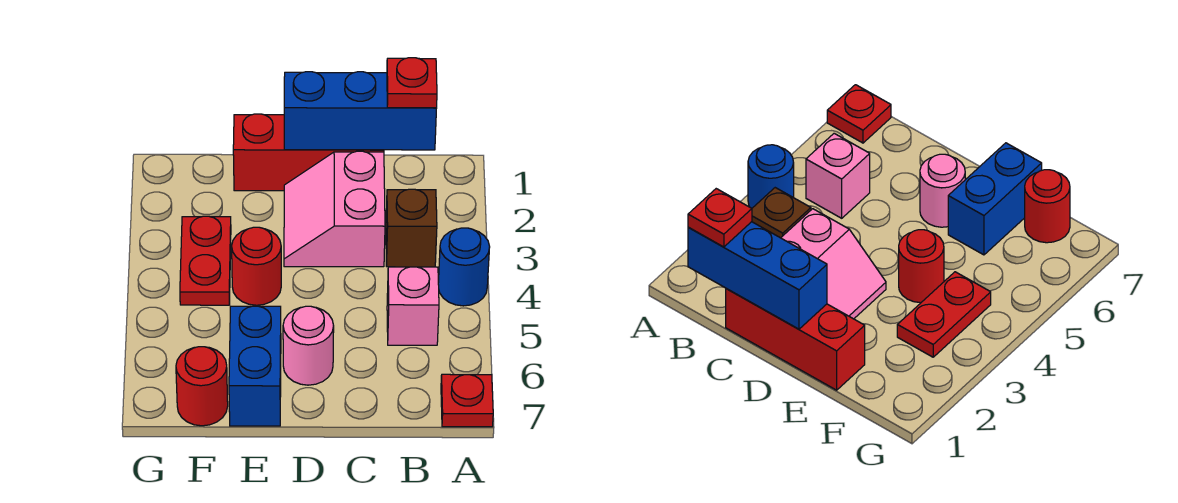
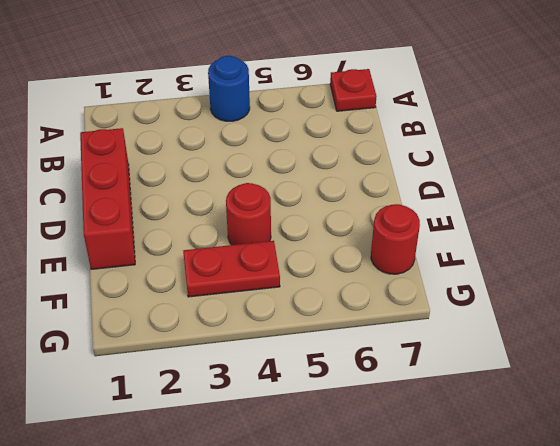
none -> brown 1x1 brick [386,189,437,267]
none -> pink 1x1 brick [387,267,439,345]
none -> pink 2x2 slope [284,151,385,267]

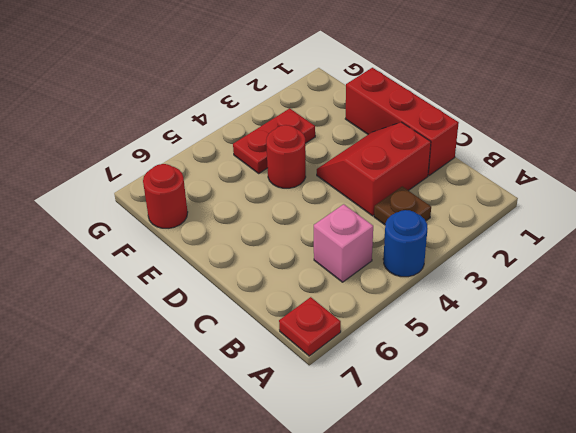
brown 1x1 plate [374,187,431,225] -> brown 1x1 brick [386,189,437,267]
red 2x2 slope [317,122,431,216] -> pink 2x2 slope [284,151,385,267]
none -> pink 1x1 round brick [283,306,334,385]
none -> blue 1x2 brick [229,306,281,426]
none -> blue 1x3 brick [284,72,436,150]

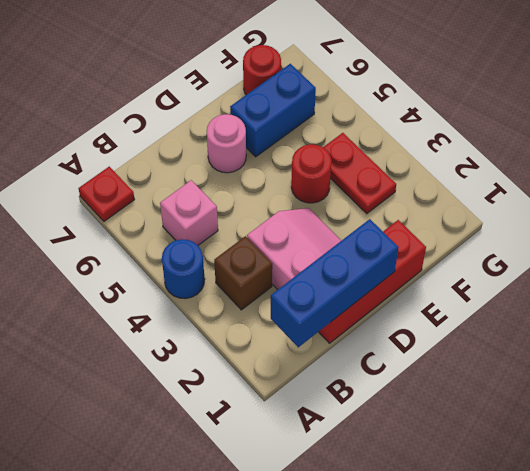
blue 1x2 brick [230,64,316,157] -> blue 1x2 brick turned to [229,306,281,426]
none -> red 1x1 plate [387,58,437,108]

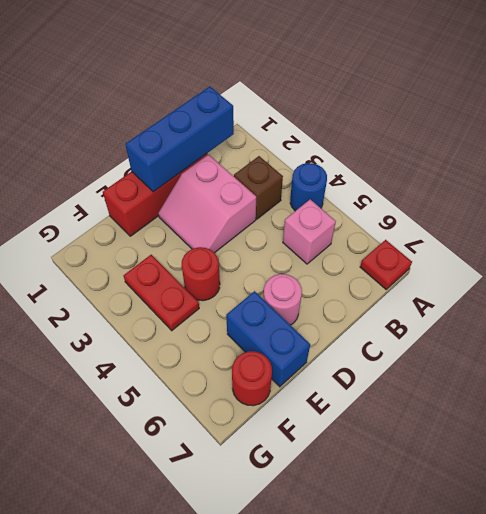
none -> red 1x1 plate [387,58,437,108]

